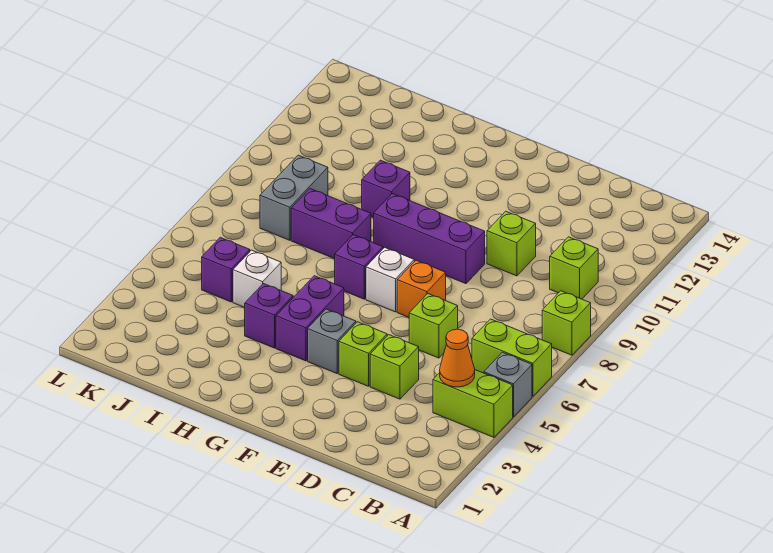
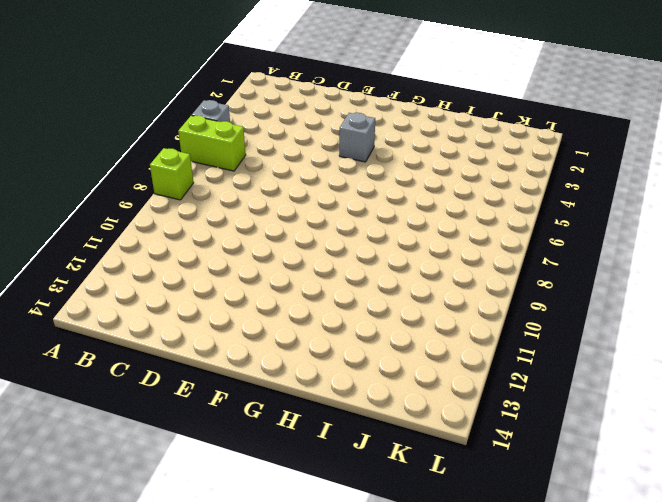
none -> lime 1x2 brick [433,370,513,437]
none -> lime 1x1 brick [550,237,598,299]
none -> lime 1x1 brick [370,335,419,399]

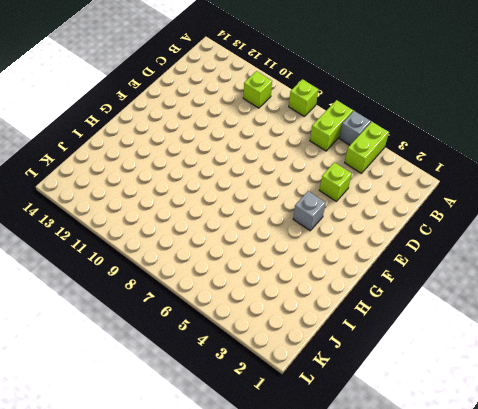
none -> lime 1x1 brick [409,294,458,358]
none -> lime 1x1 brick [487,211,536,276]
none -> lime 1x1 brick [339,322,387,386]

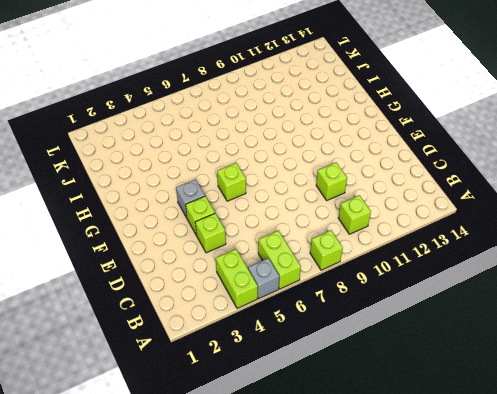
lime 1x1 brick [217,163,246,201] -> lime 1x1 brick moved to [409,294,458,358]
none -> orange 1x1 brick [397,260,446,317]
none -> purple 1x3 brick [374,194,485,284]
none -> white 1x1 brick [366,247,414,312]

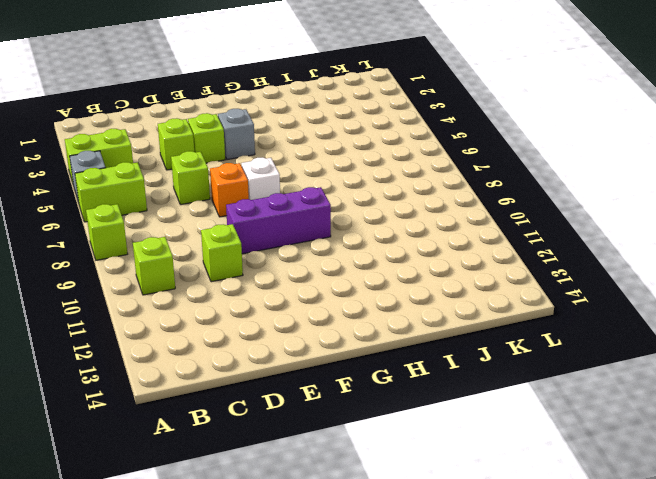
none -> purple 1x2 brick [276,276,344,361]
none -> purple 1x1 brick [335,235,383,299]
none -> purple 1x1 brick [245,284,293,348]

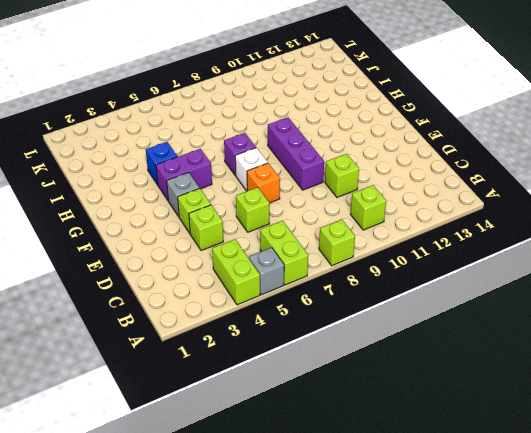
blue 1x1 brick [146,142,177,185] -> purple 1x1 brick [245,284,293,348]
none -> purple 1x2 brick [291,189,371,259]
none -> purple 1x1 brick [362,160,410,218]
none -> white 1x1 brick [233,250,281,308]

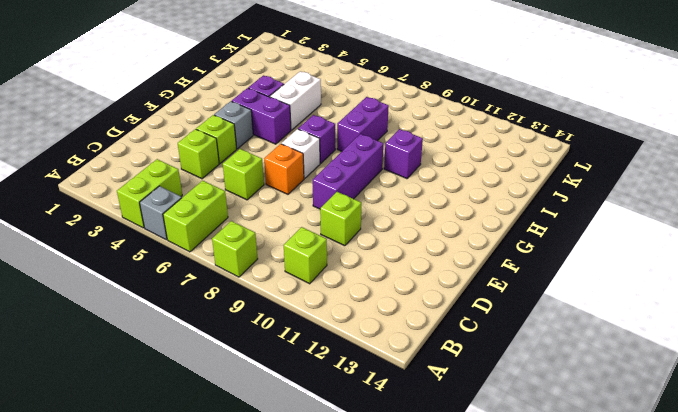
white 1x2 brick [270,71,321,130] -> white 1x1 brick [233,250,281,308]
none -> purple 1x1 brick [202,237,250,302]
none -> grey 1x2 brick [260,155,328,240]
none -> orange 1x1 cone [440,329,475,387]

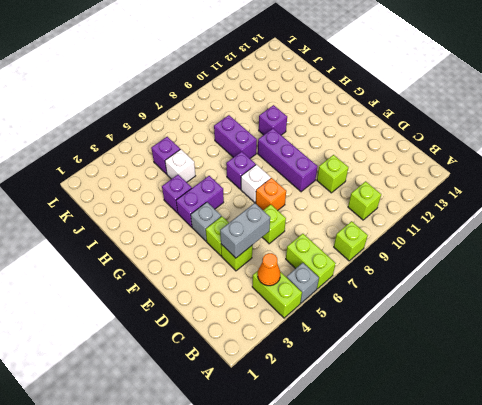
grey 1x2 brick [220,203,270,258] -> grey 1x2 brick moved to [260,155,328,240]

